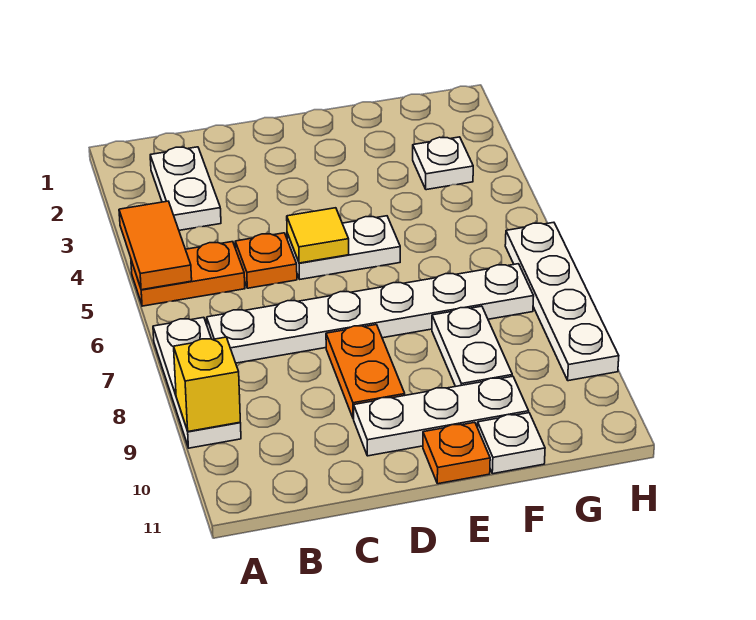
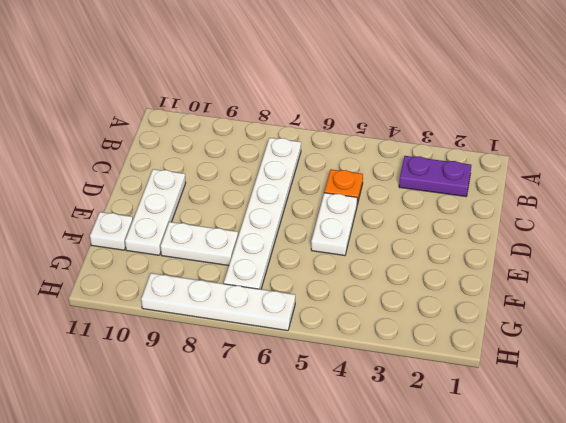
purple 1x2 plate [399,156,471,197] -> white 1x2 plate [150,147,221,230]
none -> orange 1x2 plate [131,242,245,306]
none -> white 1x3 plate [153,317,241,448]
none -> orange 1x2 plate [326,325,405,419]

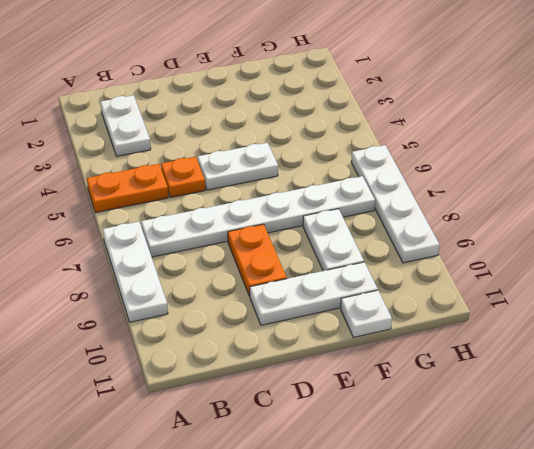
none -> orange 1x1 plate [423,422,490,484]
none -> white 1x1 plate [413,137,473,190]
none -> orange 1x2 tile [119,201,192,290]

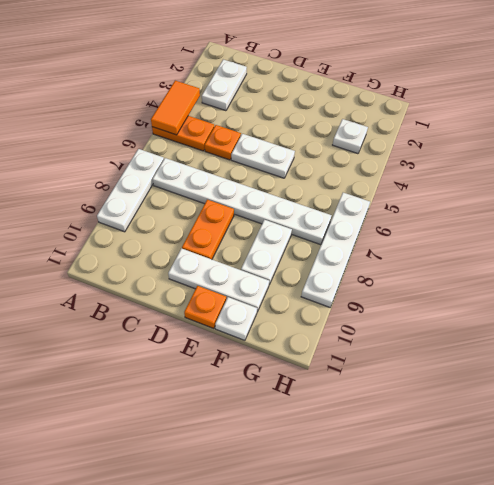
none -> yellow 1x1 brick [174,337,240,431]
none -> yellow 1x1 tile [287,208,349,263]

